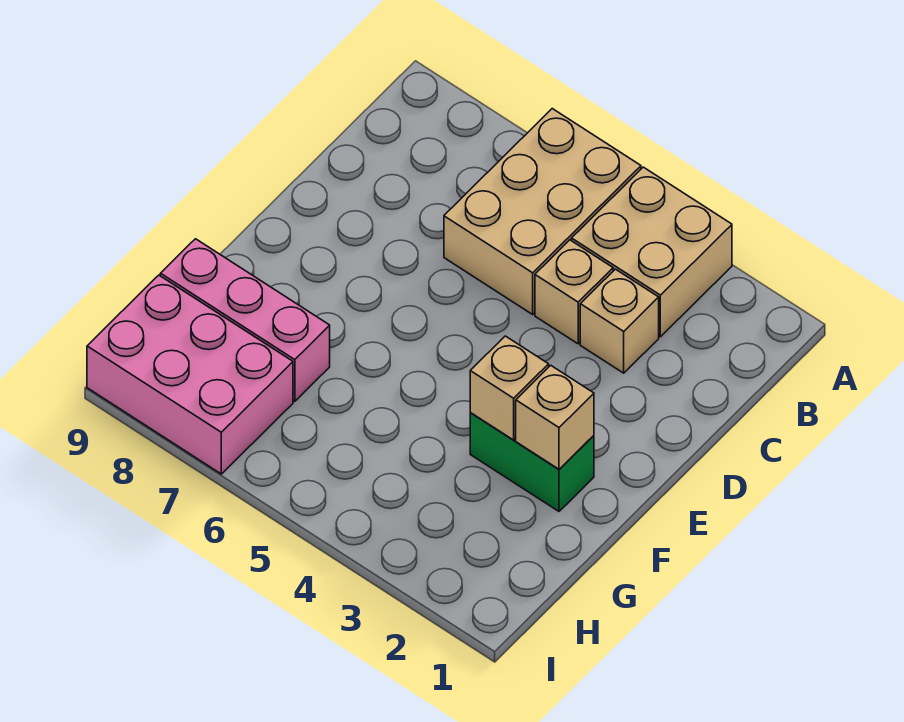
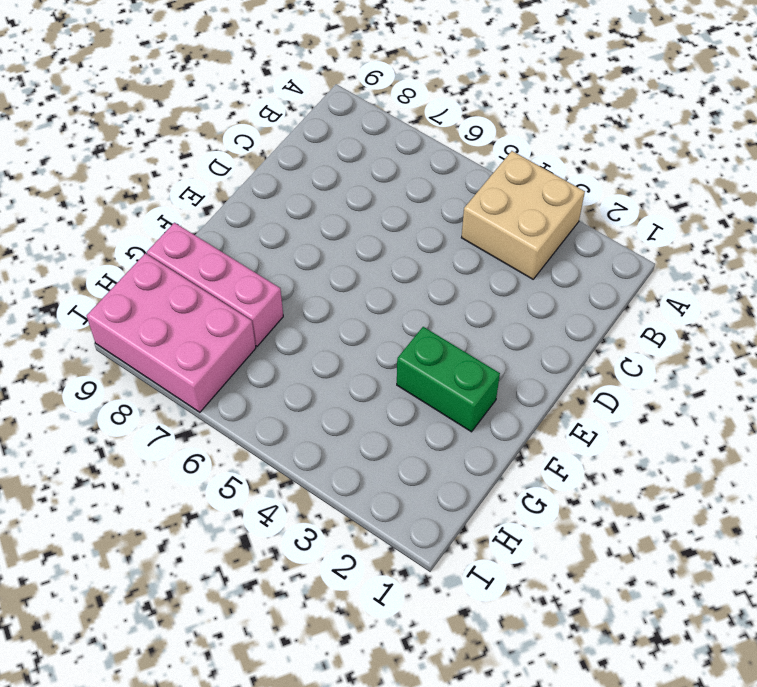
none -> tan 2x3 brick [444,109,641,314]
none -> tan 1x1 brick [580,269,659,373]

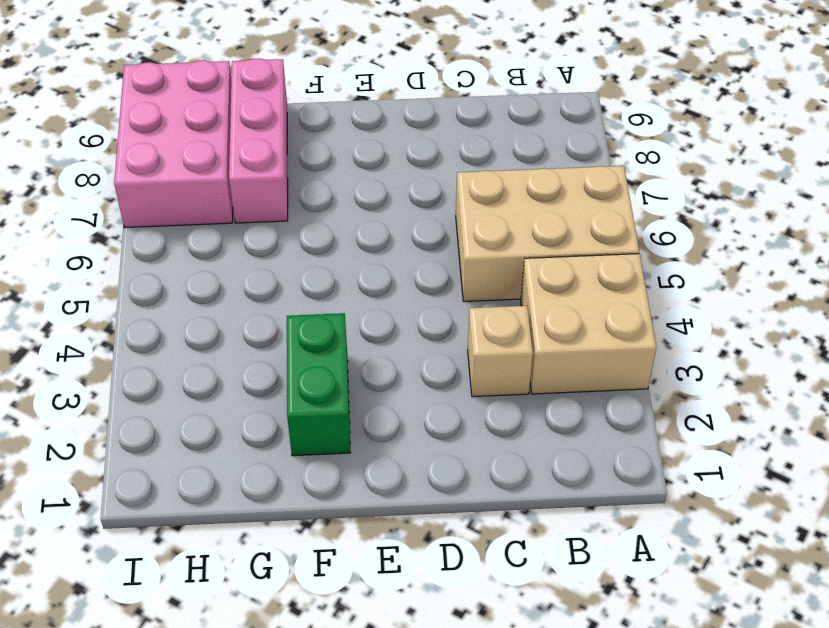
none -> tan 1x1 brick [535,240,613,344]
none -> tan 1x1 brick [516,365,594,469]

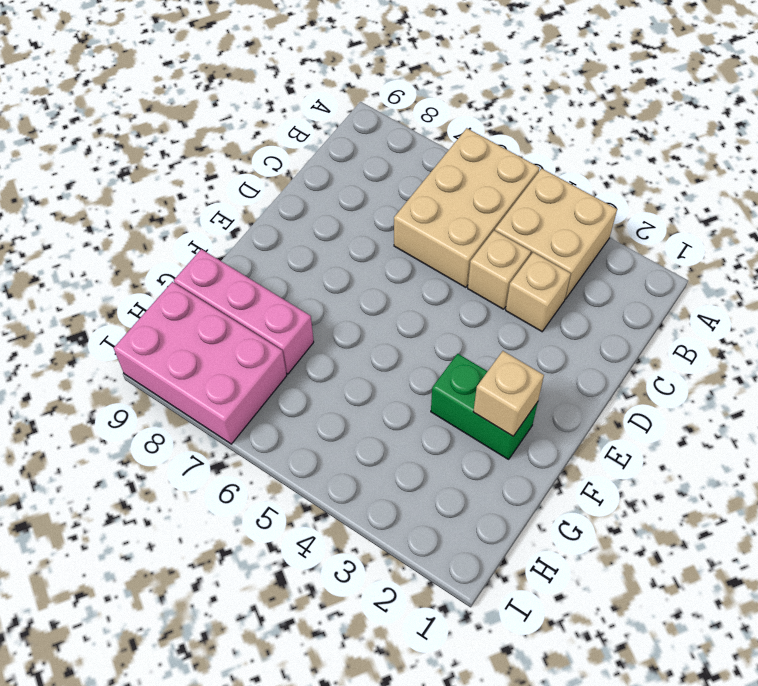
none -> tan 1x1 brick [470,336,549,440]

